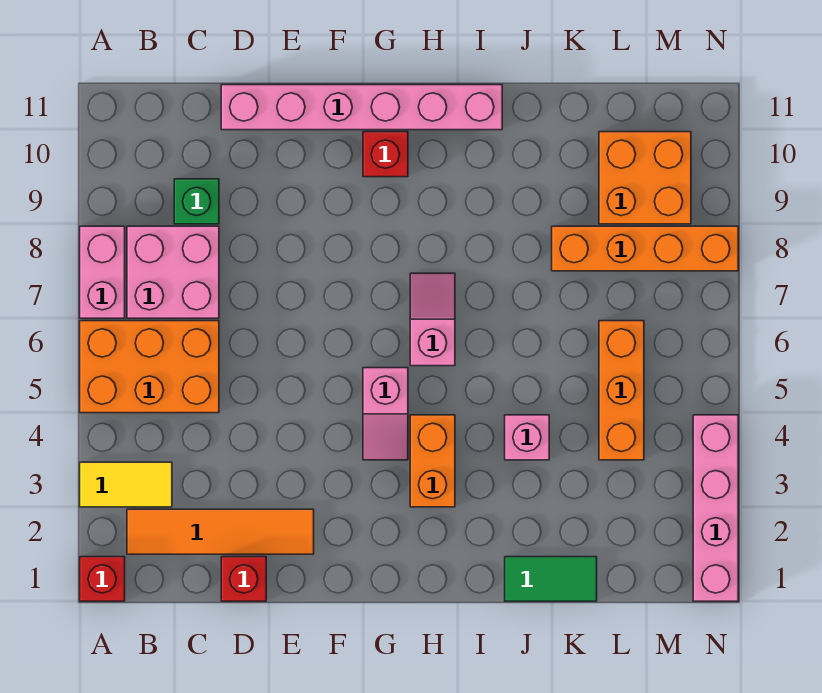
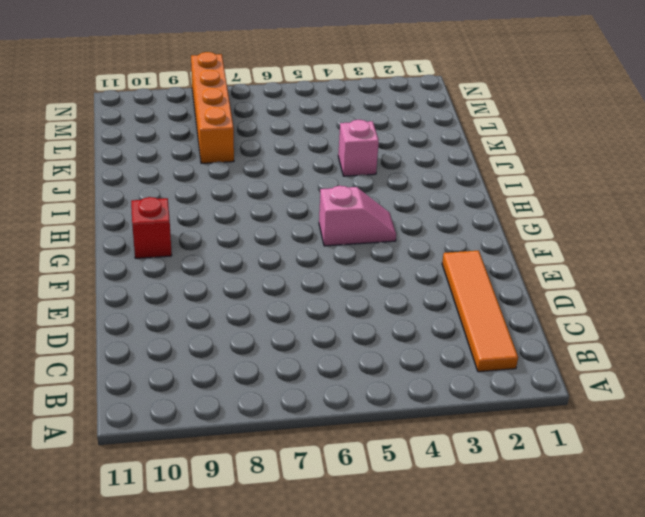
none -> red 1x1 brick [80,557,125,601]
none -> yellow 1x2 tile [80,462,172,507]
none -> orange 2x3 brick [80,321,219,413]

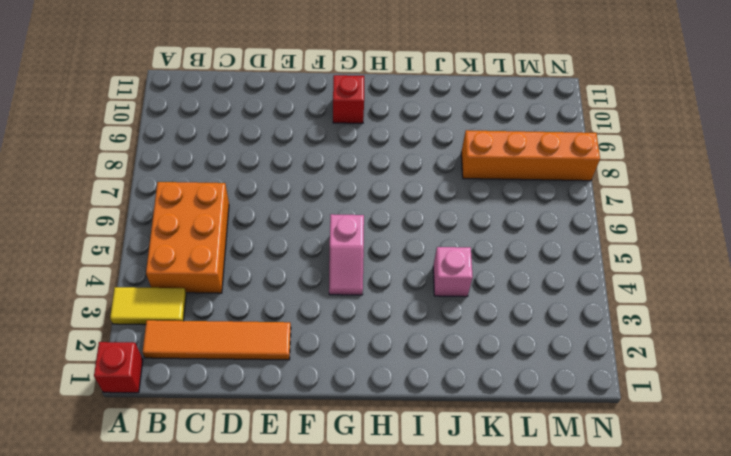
orange 2x3 brick [146,182,229,293] -> orange 2x3 brick turned to [80,321,219,413]
none -> pink 1x2 brick [80,226,125,318]
none -> pink 2x2 brick [127,226,219,318]
none -> green 1x1 brick [174,179,219,224]

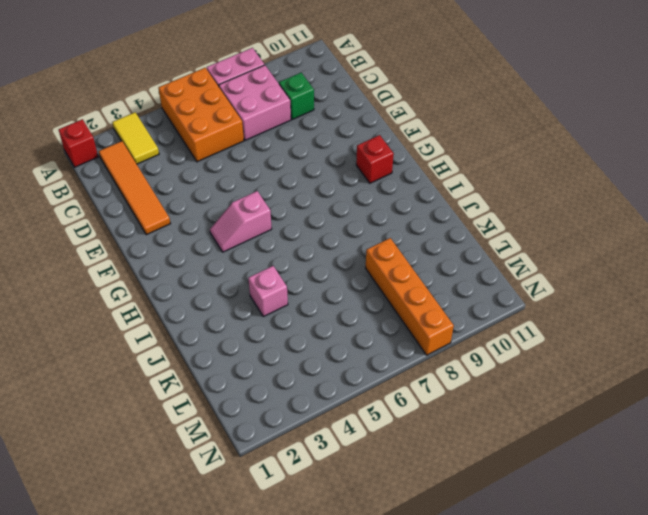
none -> red 1x1 brick [221,557,266,601]
none -> pink 1x6 brick [221,85,502,130]
none -> orange 1x2 brick [410,415,455,507]

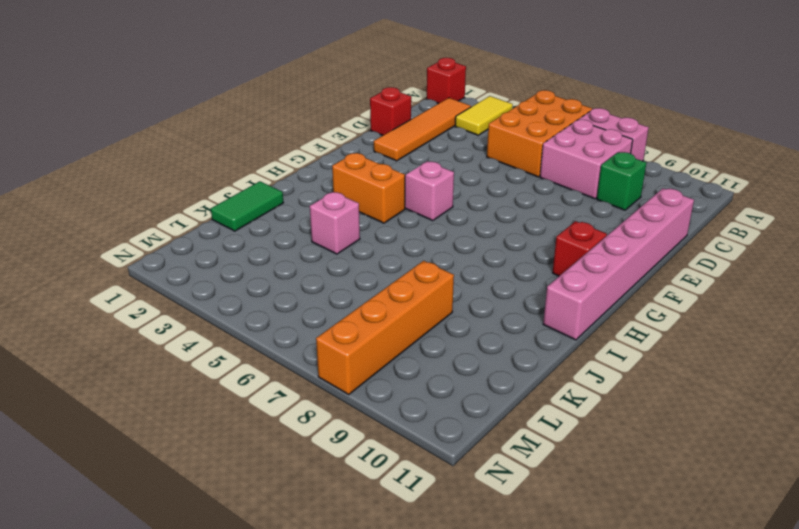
none -> pink 1x2 slope [410,273,455,366]
none -> orange 1x3 brick [599,321,644,460]
none -> orange 2x2 brick [599,132,691,224]

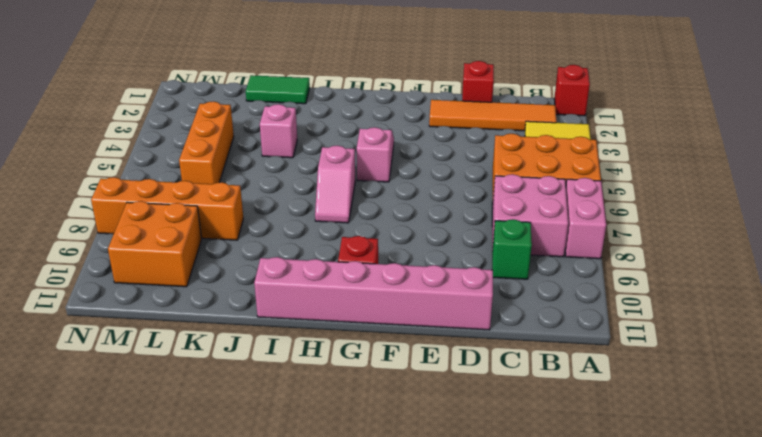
none -> orange 1x2 brick [410,415,455,507]
none -> pink 1x4 brick [693,415,738,601]

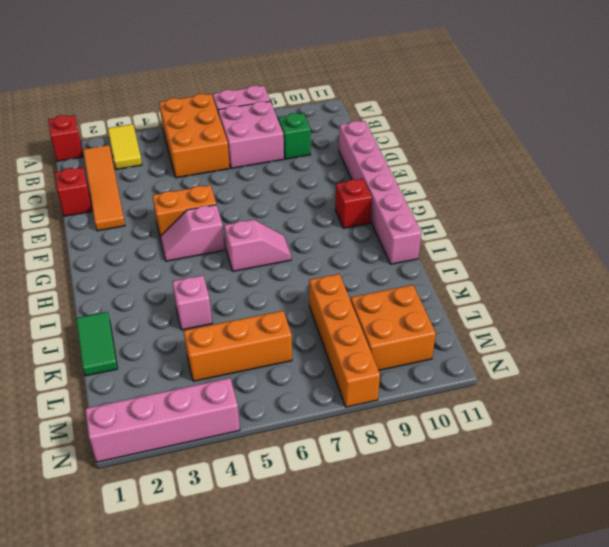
orange 1x2 brick [152,185,216,236] -> orange 1x2 brick moved to [410,415,455,507]

